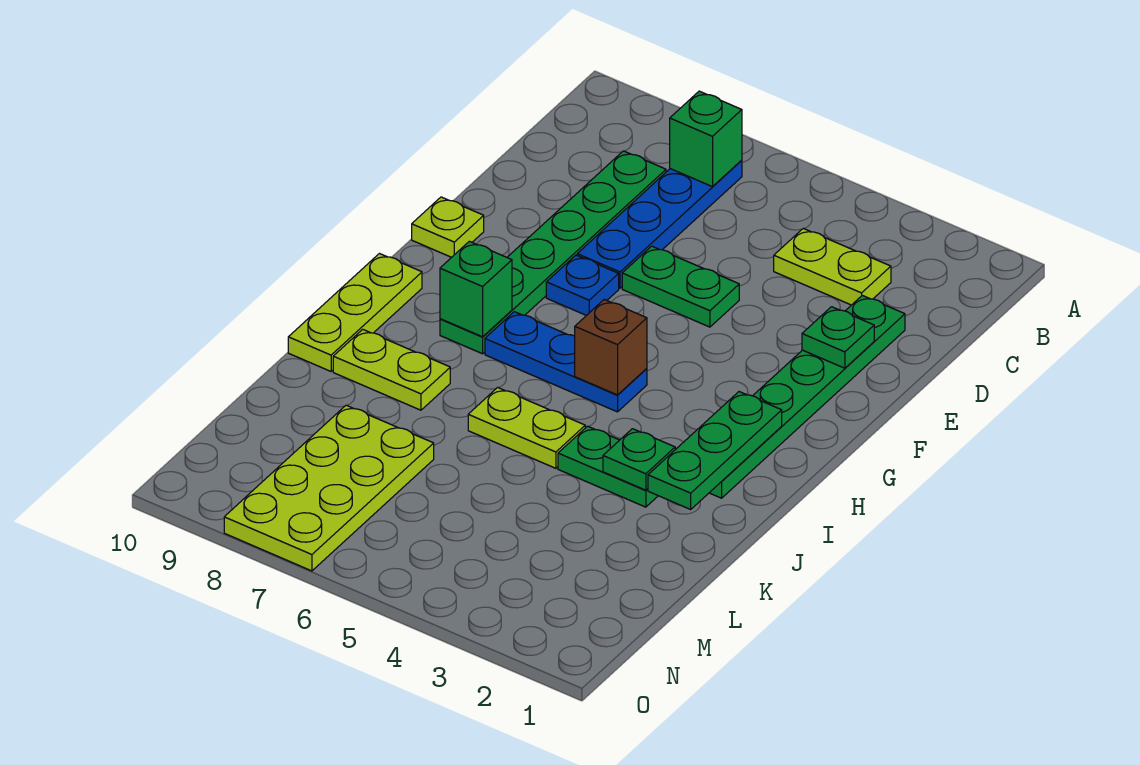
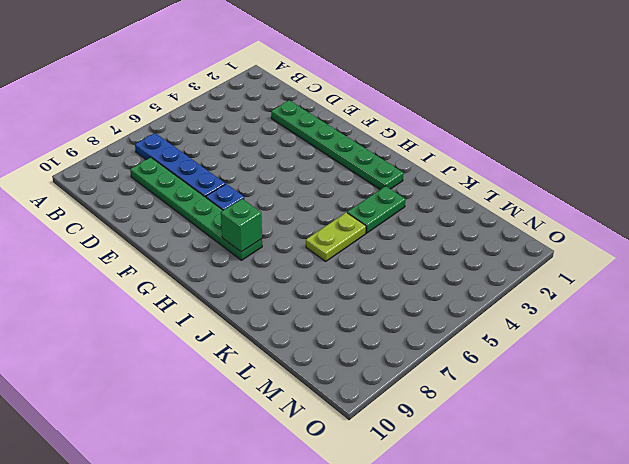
none -> lime 1x2 plate [774,228,891,305]
none -> green 1x2 plate [622,246,739,327]
none -> lime 1x1 plate [412,197,484,257]

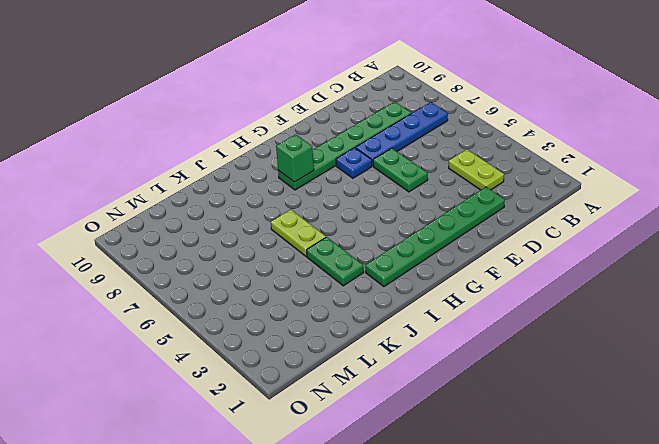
none -> lime 1x1 plate [412,197,484,257]
none -> blue 1x3 plate [485,312,647,412]
none -> lime 1x3 plate [288,254,422,371]

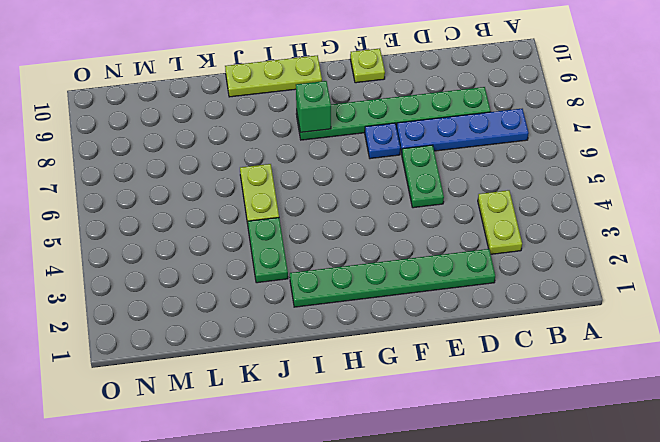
none -> blue 1x3 plate [485,312,647,412]
none -> lime 1x2 plate [333,329,450,410]
none -> lime 2x4 plate [224,405,434,571]

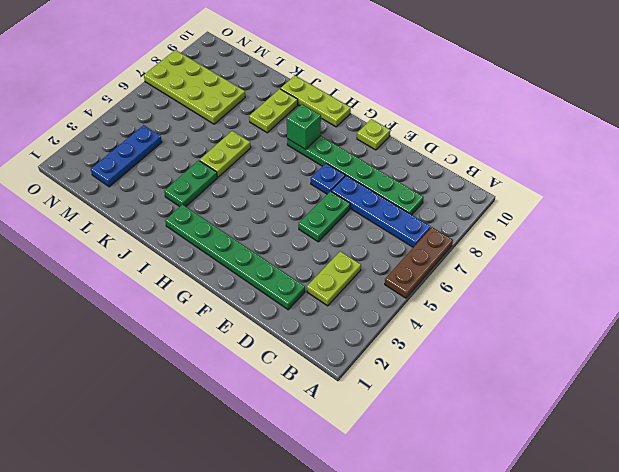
brown 1x3 plate [385,227,453,298] -> none
blue 1x3 plate [91,125,162,187] -> blue 1x3 plate moved to [485,312,647,412]
none -> green 1x1 brick [670,91,742,187]
none -> green 1x1 plate [802,307,874,368]
none -> green 1x3 plate [648,392,782,509]

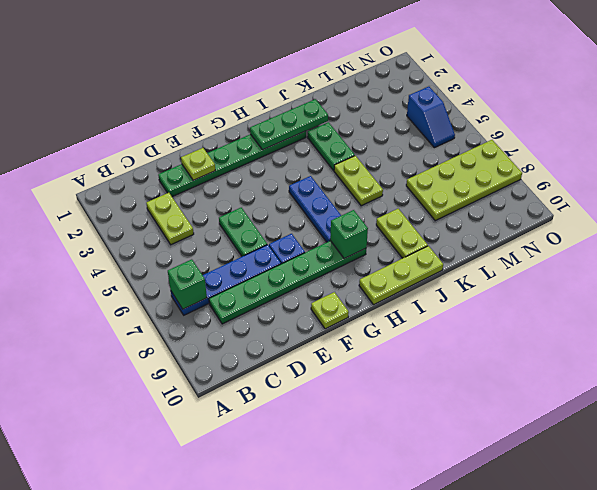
lime 1x1 plate [181,148,215,180] -> green 1x1 plate [802,307,874,368]
blue 1x2 slope [407,87,455,148] -> none
none -> brown 1x1 brick [575,300,647,395]
none -> green 1x1 plate [603,429,675,490]

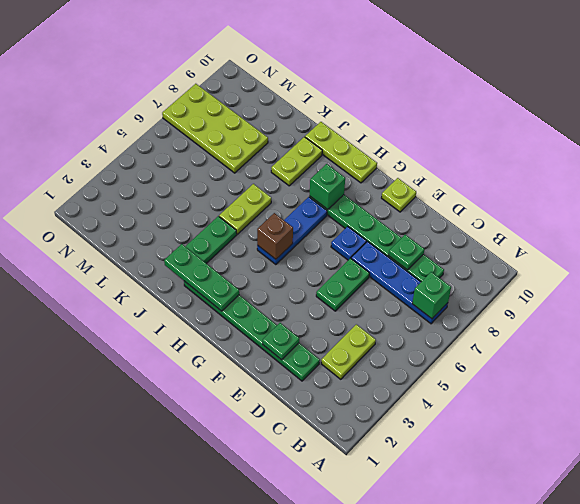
green 1x1 plate [388,235,424,270] -> green 1x1 plate moved to [603,429,675,490]

